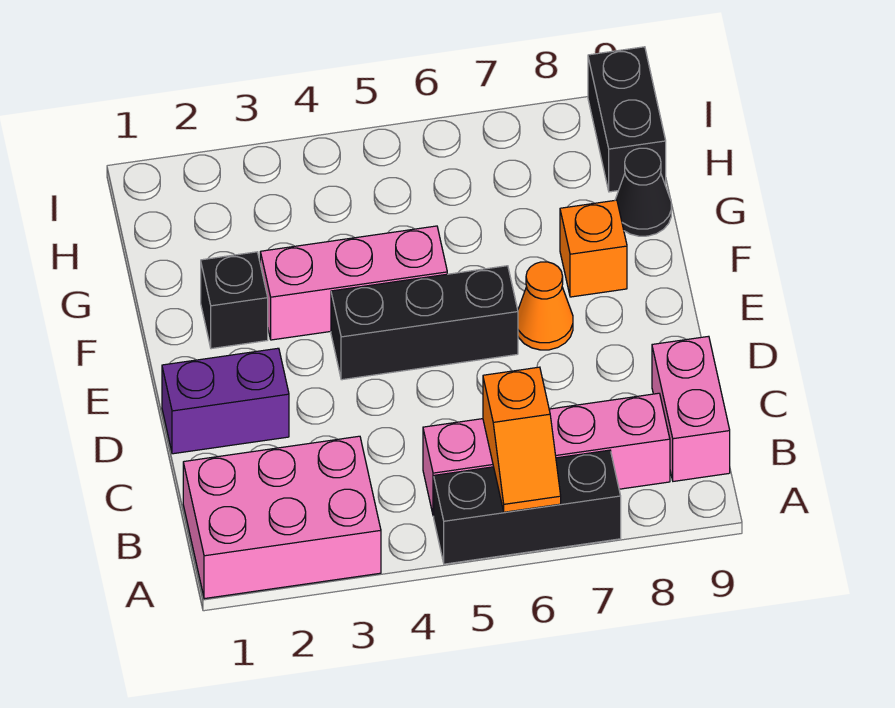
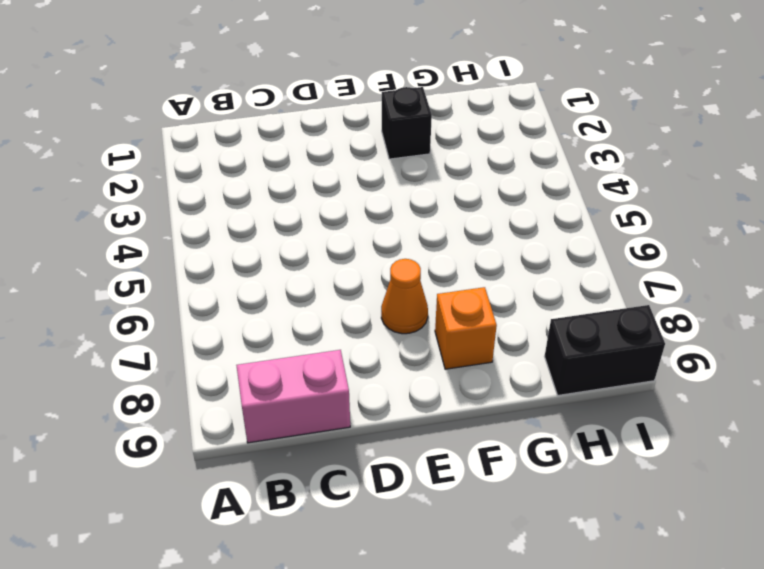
none -> pink 2x3 brick [183,436,381,599]
none -> black 1x3 brick [434,450,621,564]
none -> pink 1x4 brick [423,393,670,516]

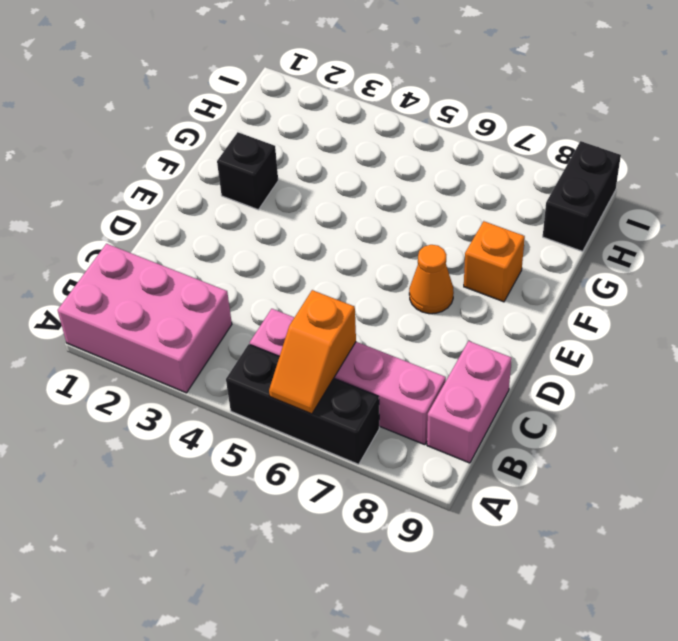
none -> purple 1x2 brick [162,348,289,454]
none -> black 1x3 brick [331,266,518,380]
none -> pink 1x3 brick [260,226,447,340]

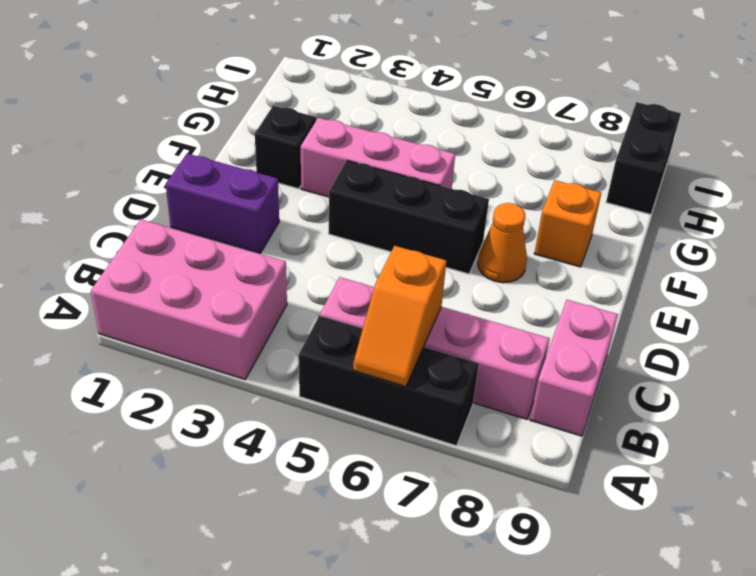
none -> black 1x1 cone [615,148,671,236]

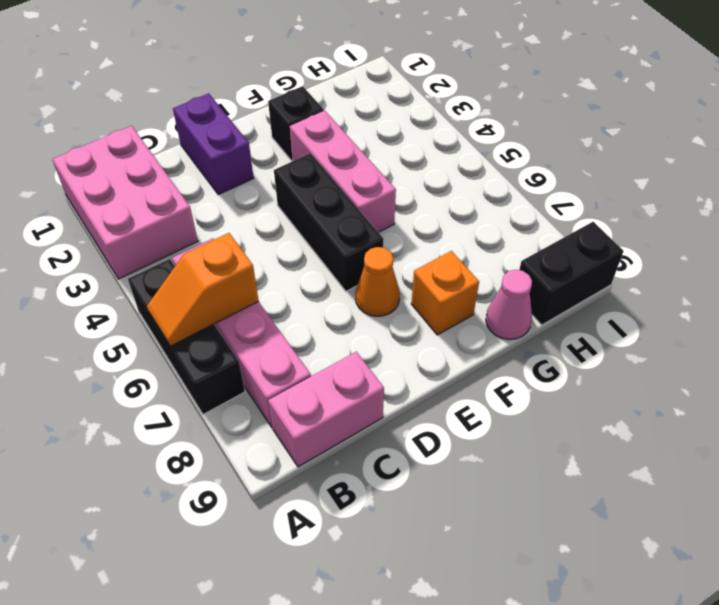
pink 1x1 cone [486,270,532,340] -> black 1x1 cone [615,148,671,236]

